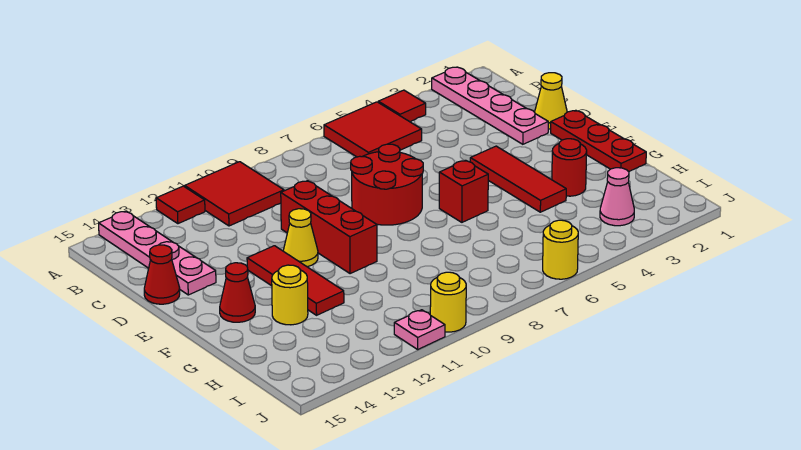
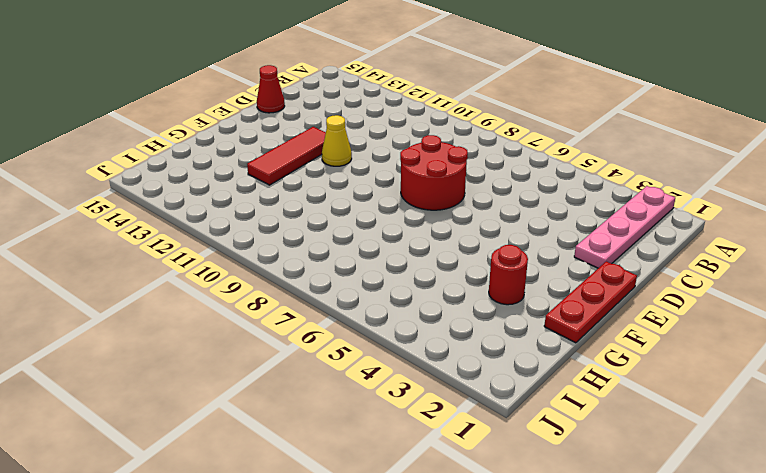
none -> red 1x1 tile [378,90,426,122]
none -> red 2x2 tile [324,102,422,157]
none -> red 2x2 tile [185,162,284,226]

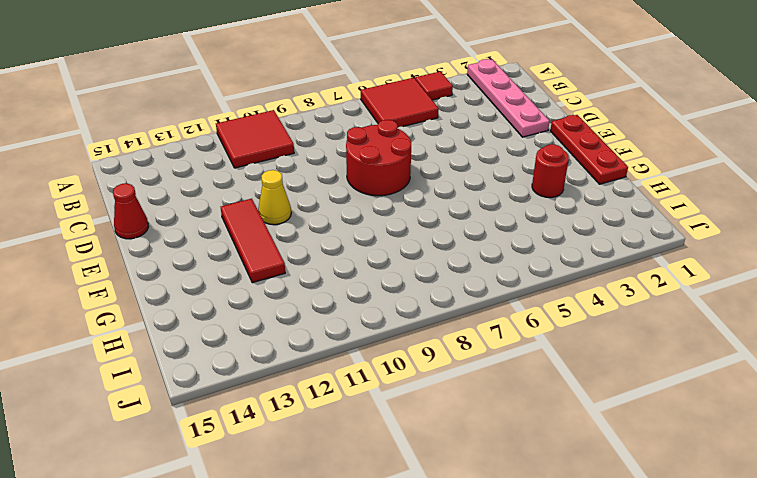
none -> red 1x1 tile [156,186,205,224]
none -> pink 1x4 plate [99,211,216,295]
none -> yellow 1x1 cone [535,73,567,129]

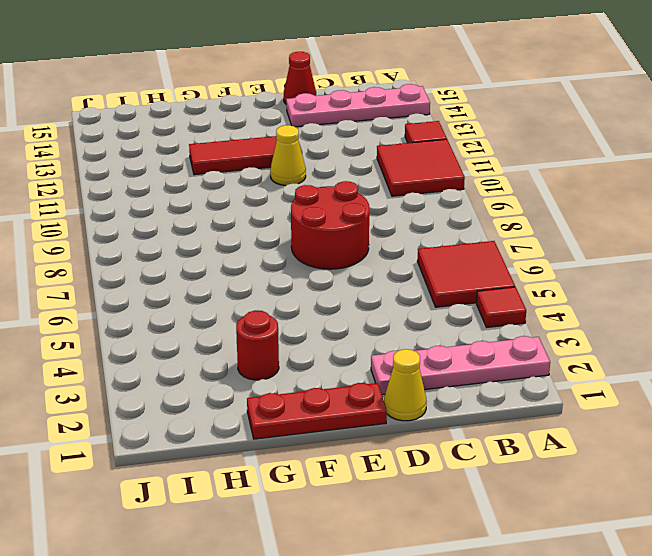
none -> red 1x3 brick [281,181,377,274]
none -> red 1x3 tile [470,146,566,212]
none -> red 1x1 brick [439,160,488,222]

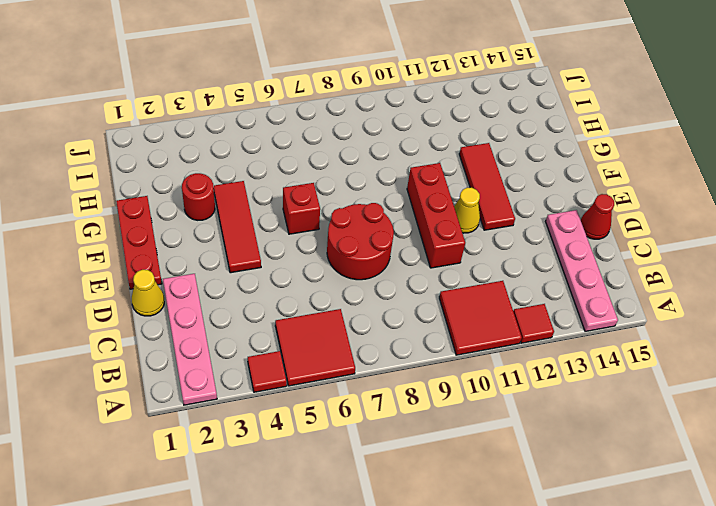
none -> red 1x1 cone [220,263,255,322]
none -> yellow 1x1 round brick [272,265,308,325]
none -> pink 1x1 cone [600,168,634,226]

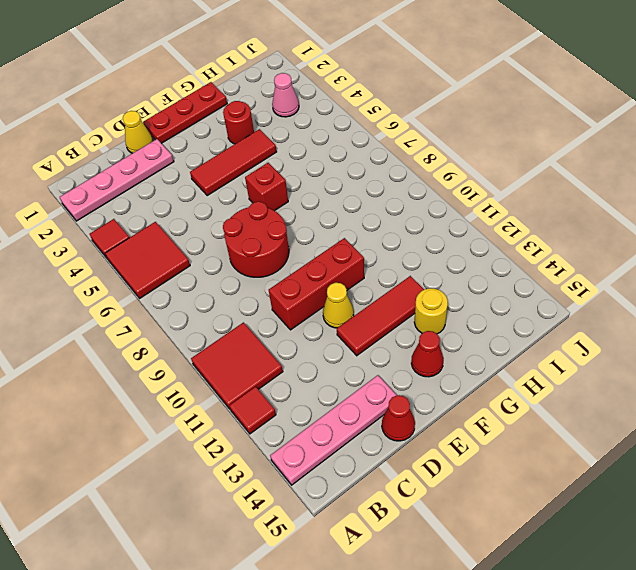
none -> yellow 1x1 round brick [543,220,578,279]
none -> yellow 1x1 round brick [430,272,466,332]
none -> pink 1x1 plate [394,310,445,349]

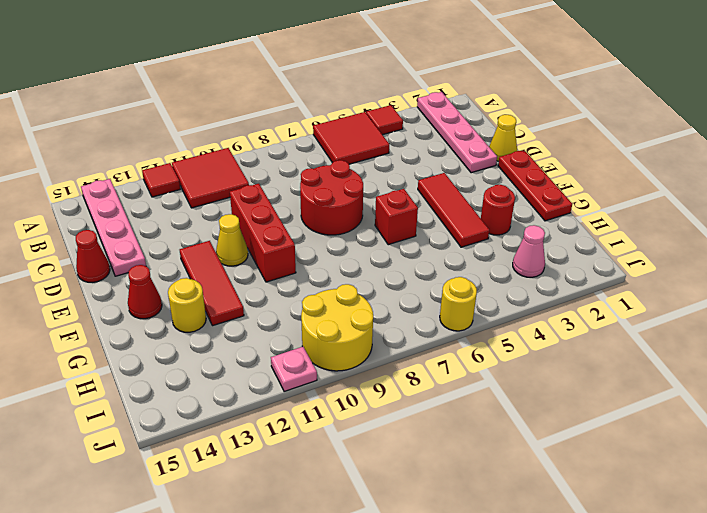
yellow 2x2 round brick [301,284,373,371] -> yellow 1x1 round brick [430,272,466,332]

